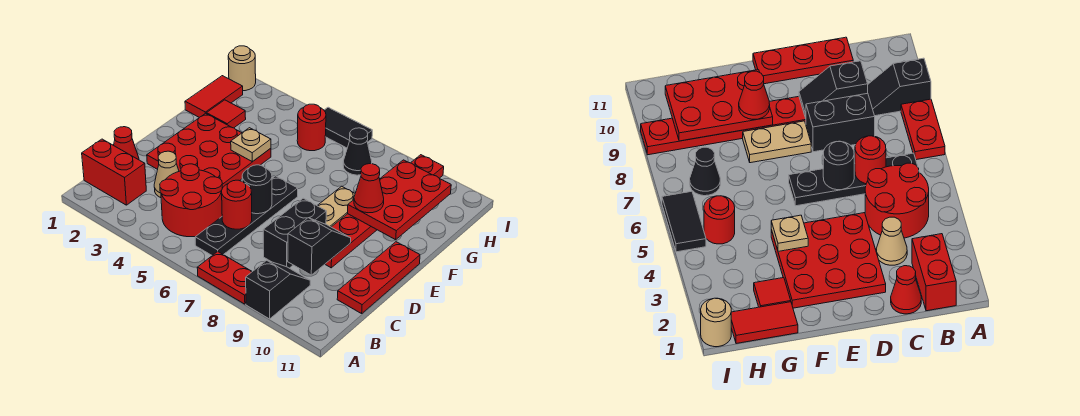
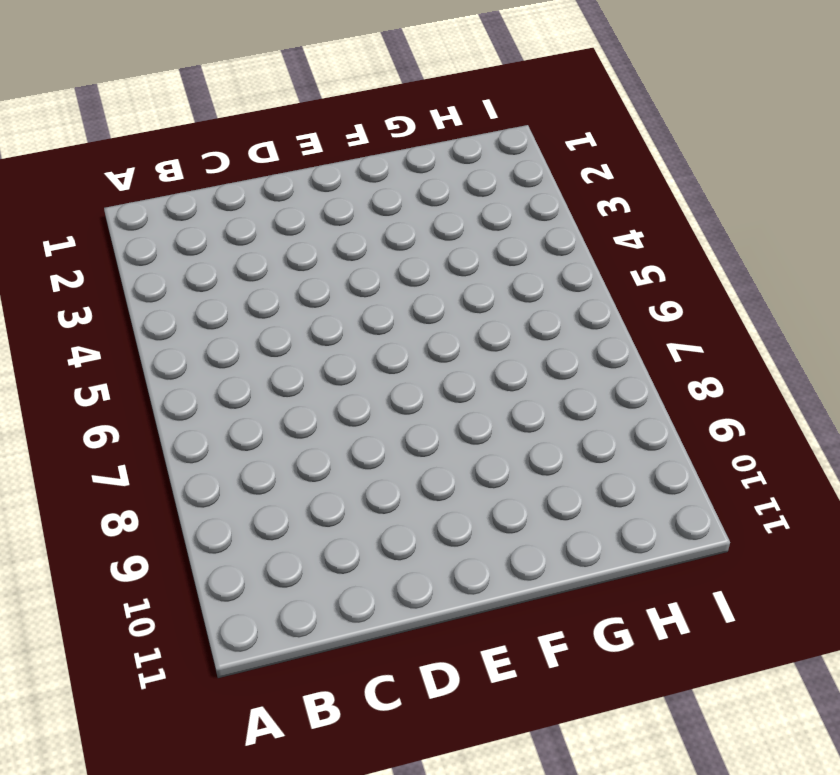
none -> red 1x2 plate [197,252,252,304]
none -> black 1x2 slope [246,260,310,319]
none -> red 1x2 brick [82,139,146,205]

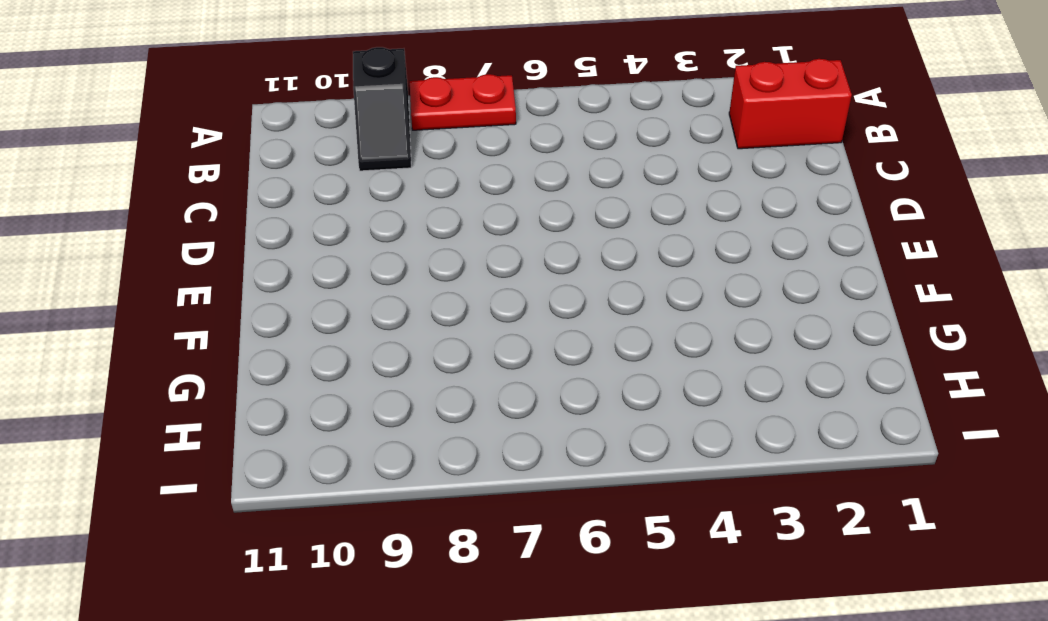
none -> red 2x2 round brick [160,164,222,237]
none -> black 1x4 plate [195,176,298,255]
none -> red 1x1 cone [114,127,139,160]

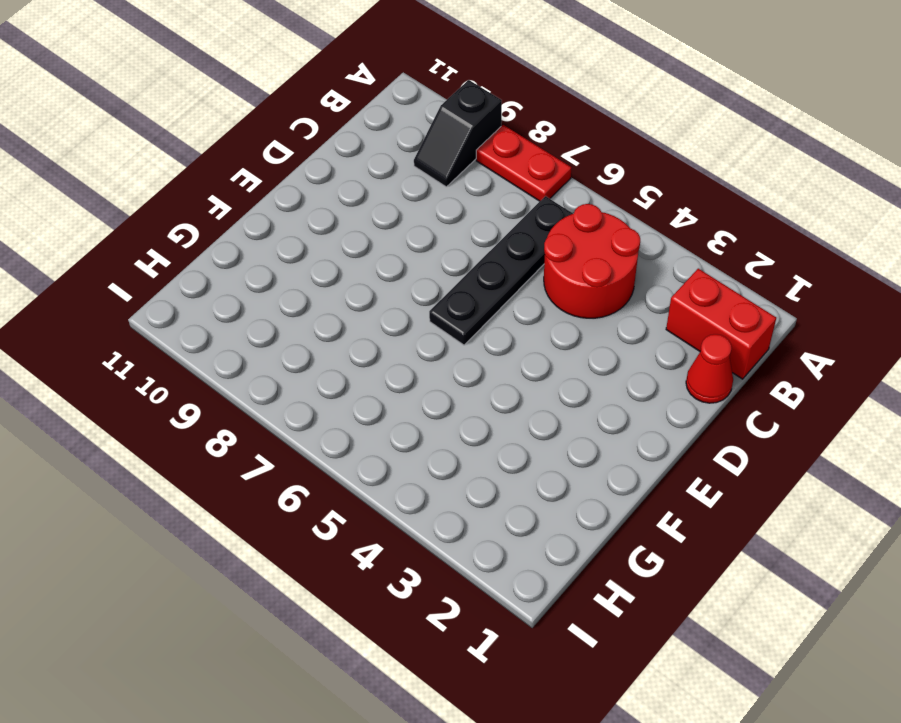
none -> tan 1x1 cone [154,151,179,198]
none -> black 1x2 brick [263,198,326,268]
none -> red 1x3 plate [337,242,420,314]

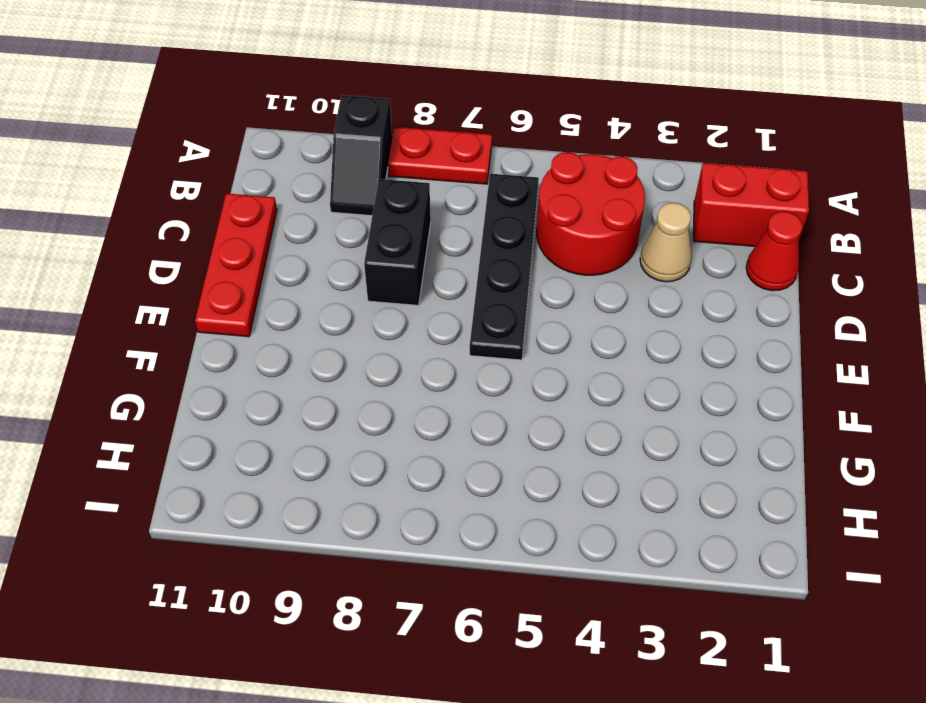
none -> red 3x3 plate [147,113,271,188]
none -> red 1x6 plate [325,155,444,268]
none -> tan 1x2 plate [317,186,355,227]

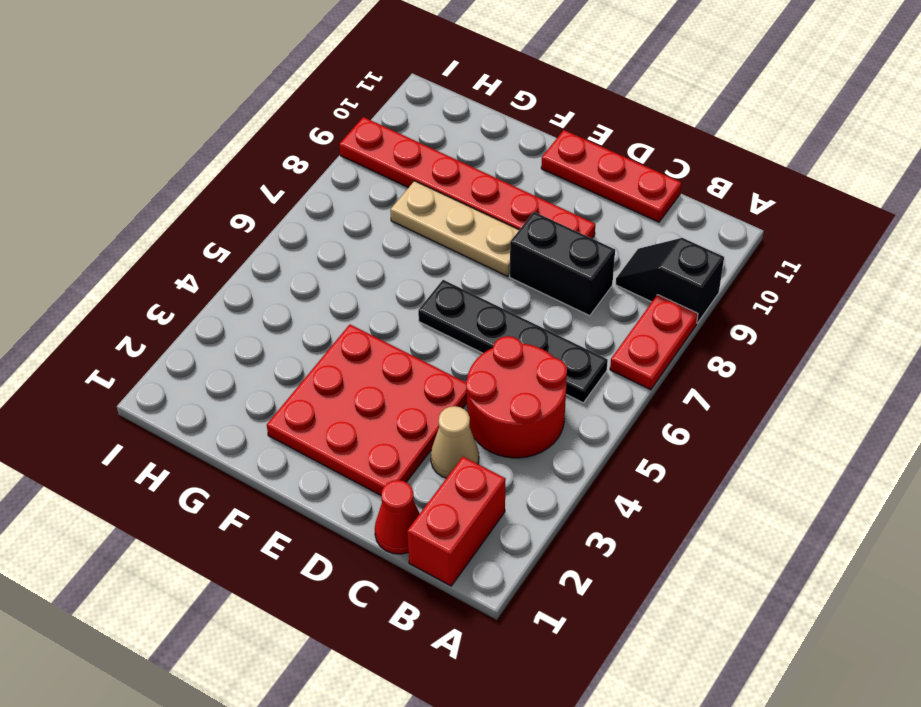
tan 1x3 plate [390,181,519,276] -> tan 1x2 plate [317,186,355,227]
none -> red 1x2 tile [185,76,243,118]
none -> red 1x1 tile [207,100,246,128]
none -> red 1x1 round brick [297,104,326,151]

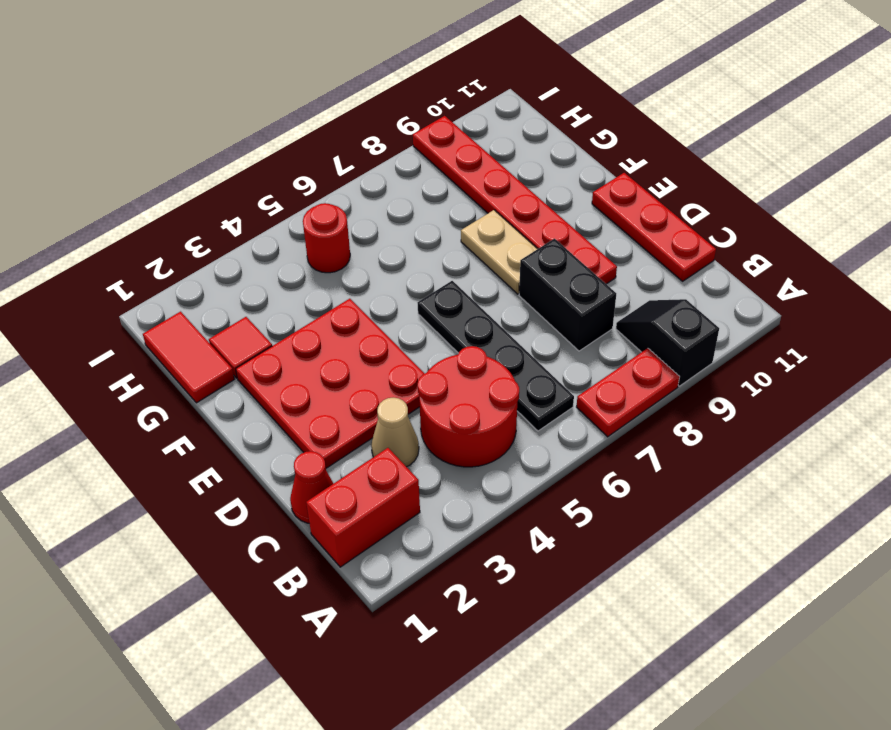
none -> black 1x1 cone [343,128,372,175]
none -> tan 1x1 round brick [228,46,256,91]
none -> black 1x2 tile [324,107,372,148]

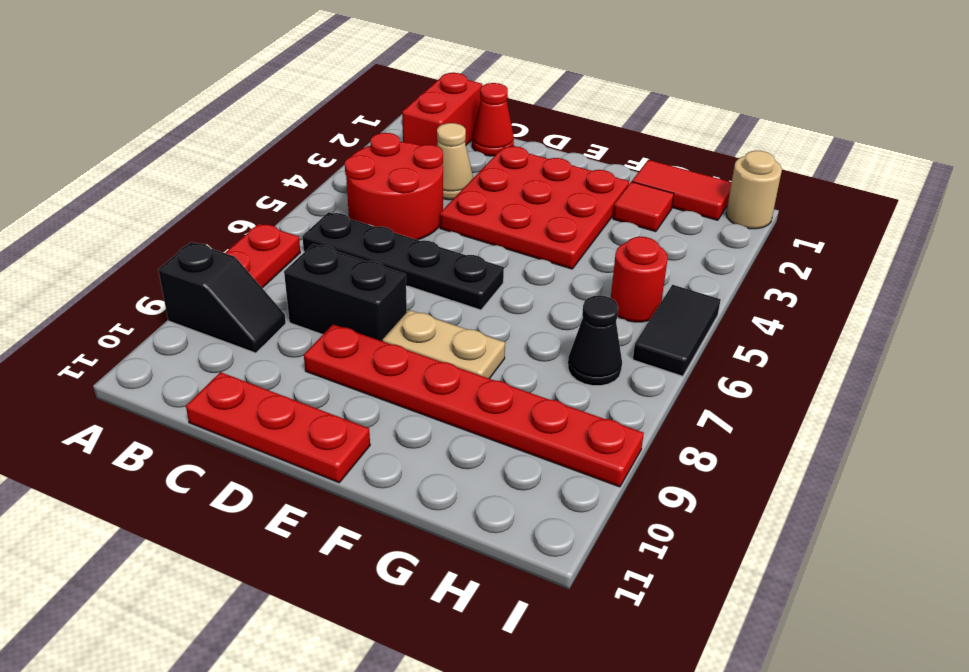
none -> red 1x1 round brick [222,180,252,229]
none -> black 1x2 slope [288,218,351,275]
none -> black 1x1 round brick [242,165,272,214]

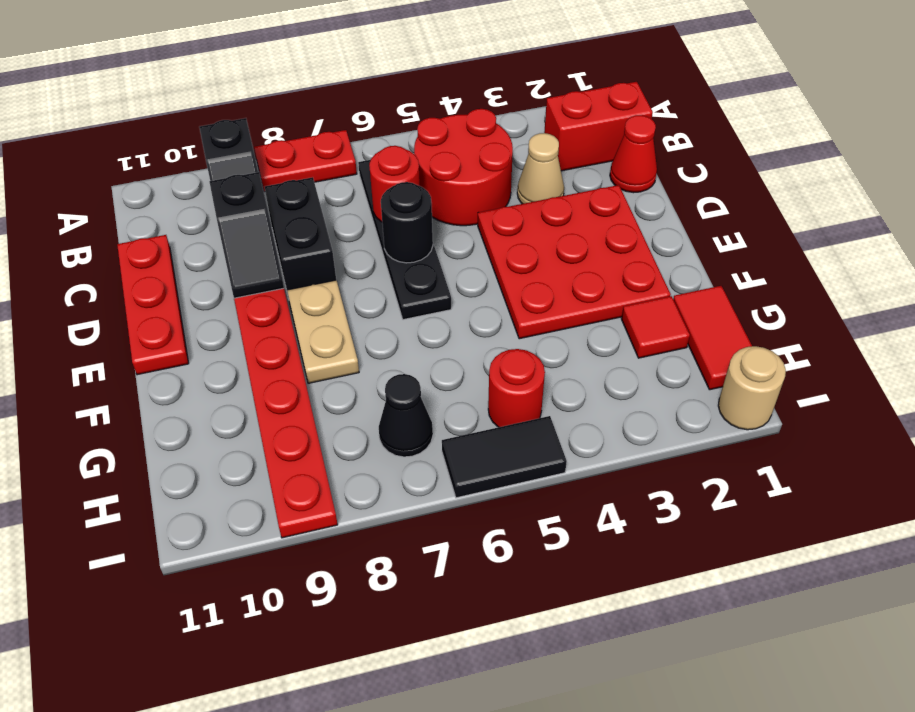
none -> tan 1x1 plate [231,128,271,162]
none -> red 2x3 plate [348,160,451,240]
none -> red 1x1 cone [354,163,384,213]

